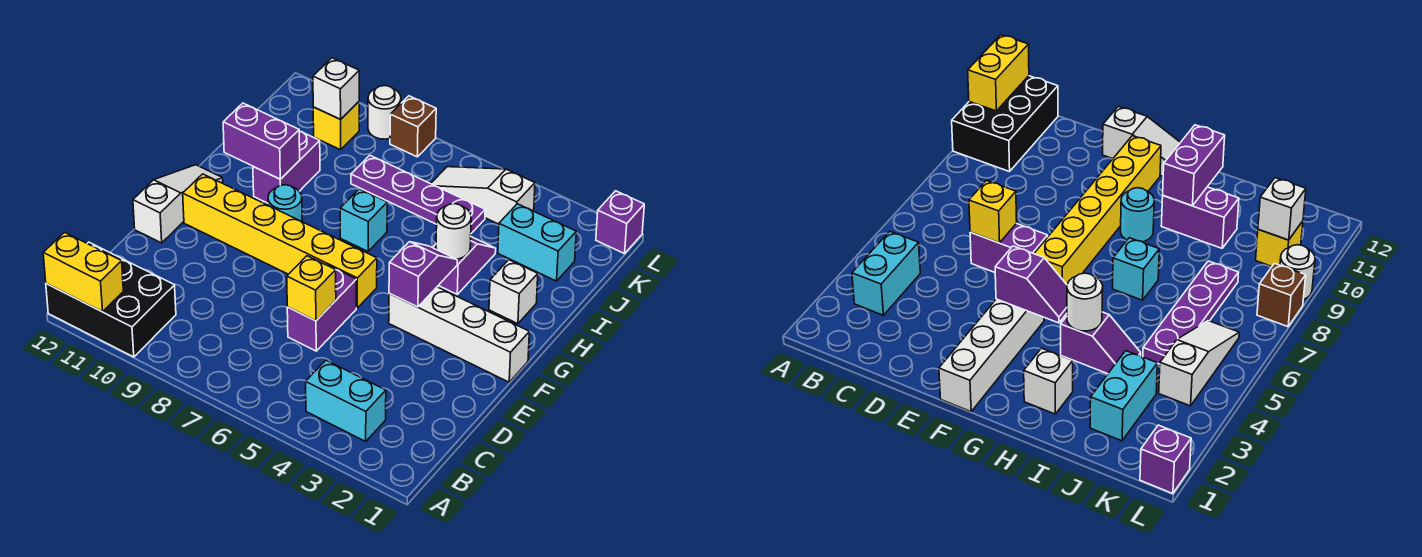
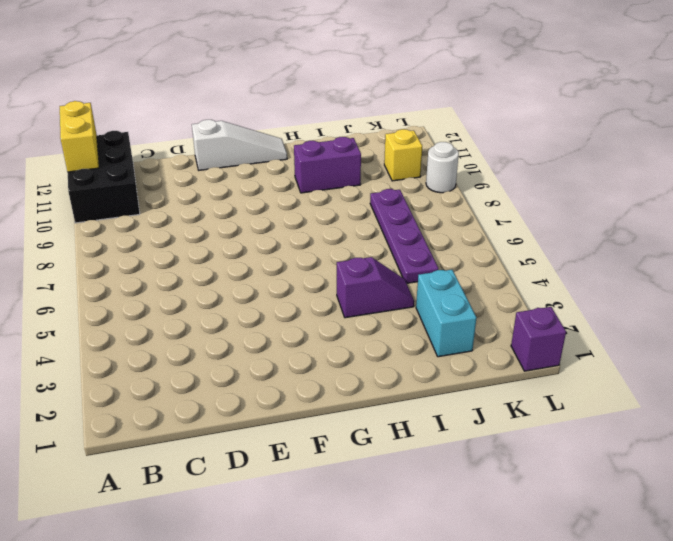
none -> cyan 1x2 brick [306,360,386,441]
none -> purple 1x2 brick [287,265,357,351]
none -> white 1x4 brick [389,287,529,382]

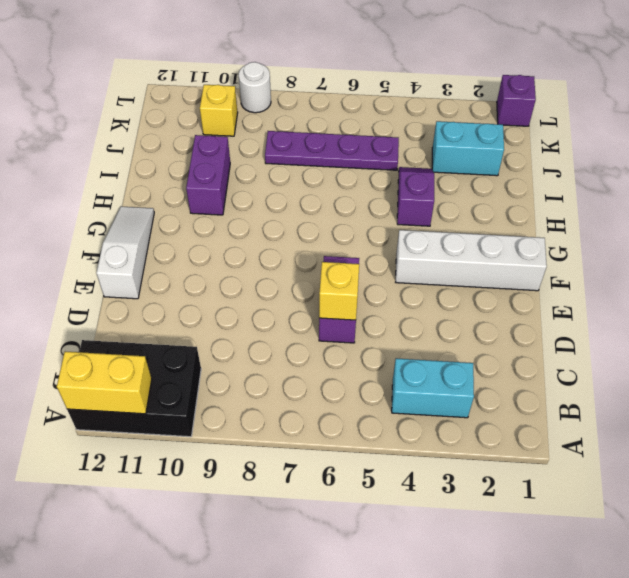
none -> yellow 1x6 brick [183,174,377,308]
none -> cyan 1x1 round brick [268,185,302,222]
none -> white 1x1 brick [489,260,538,324]

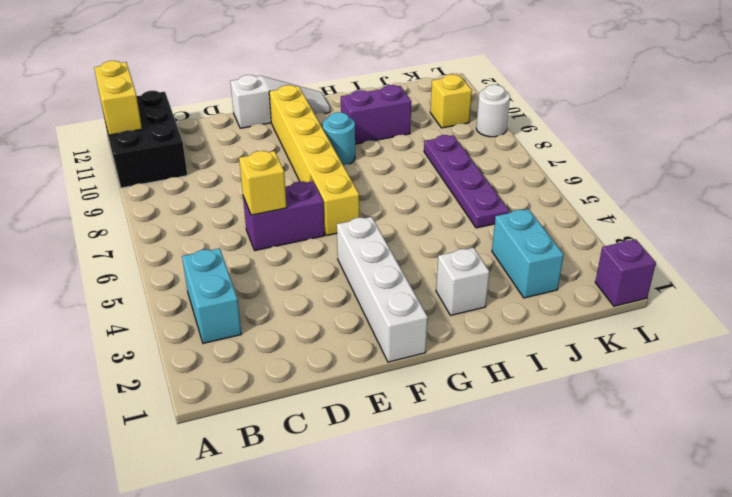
none -> purple 1x2 slope [433,237,496,294]
none -> cyan 1x1 brick [340,189,387,251]
none -> white 1x3 slope [431,167,535,224]

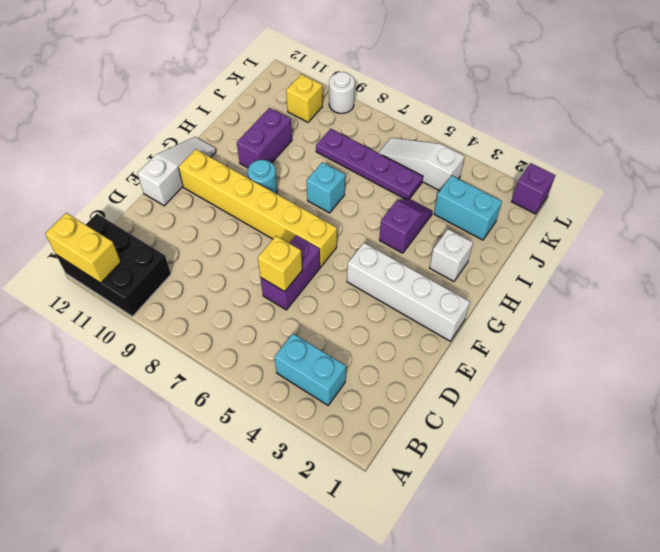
none -> brown 1x1 brick [390,96,436,157]
none -> purple 1x2 slope [389,242,457,307]
none -> white 1x1 round brick [436,204,471,259]

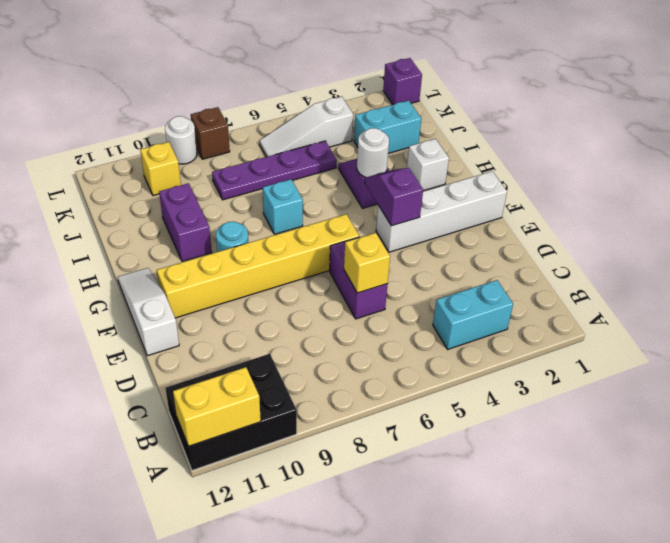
none -> purple 1x2 brick [223,103,300,179]
none -> white 1x1 brick [313,58,359,119]

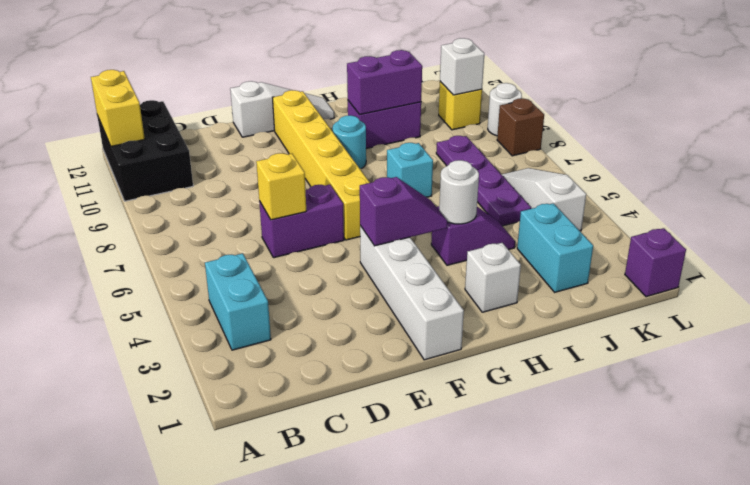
purple 1x2 brick [347,50,422,115] -> purple 1x2 brick turned to [223,103,300,179]

